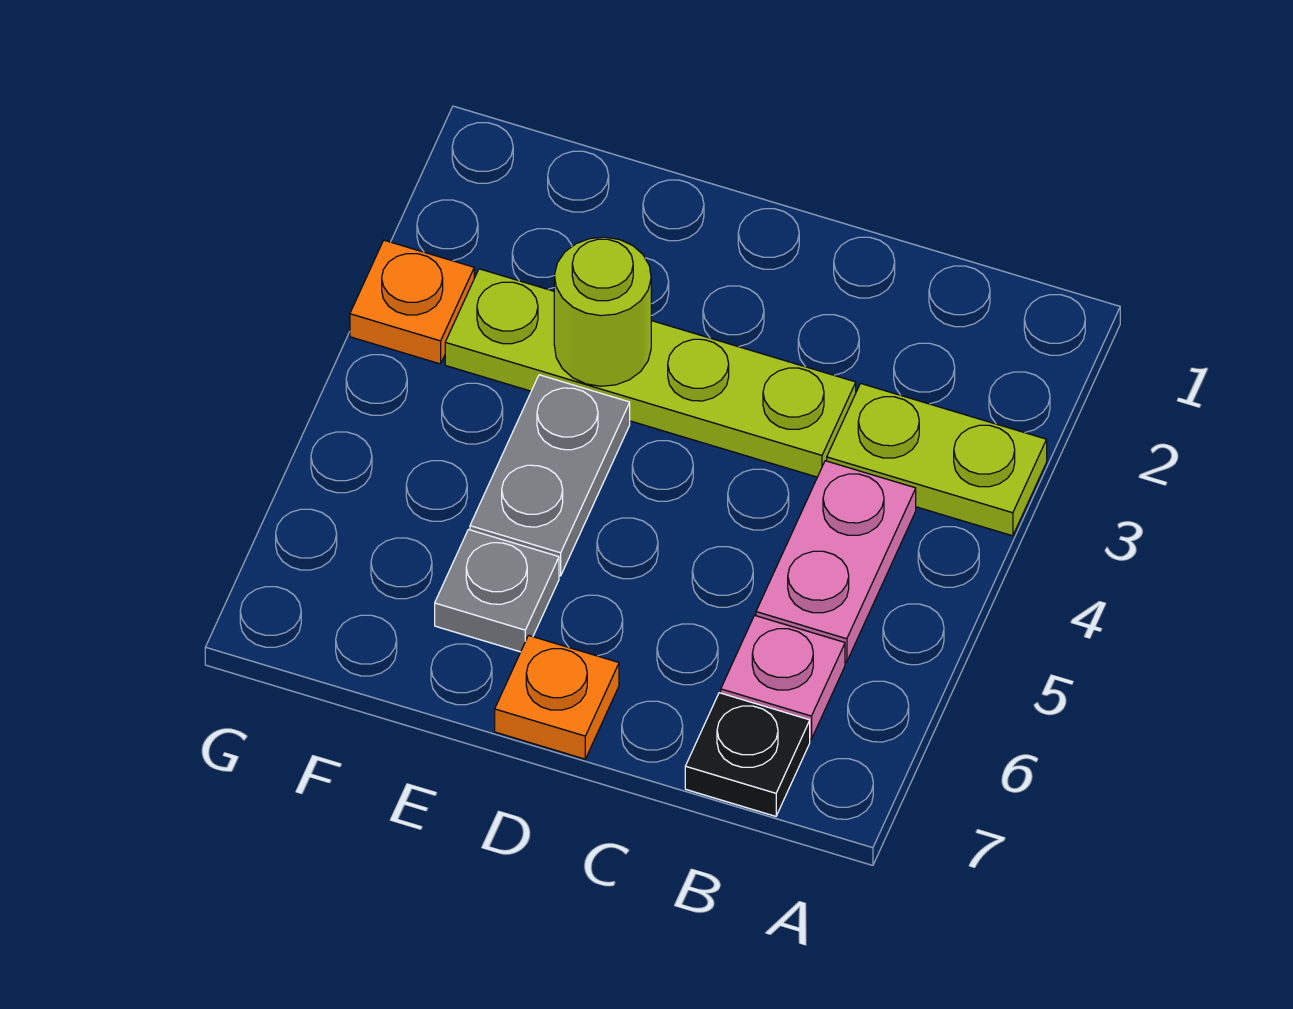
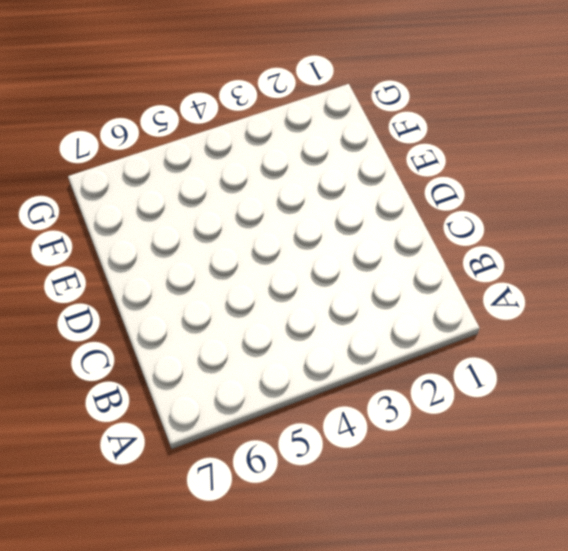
none -> lime 1x2 plate [827,383,1047,536]
none -> pink 1x2 plate [756,461,916,662]

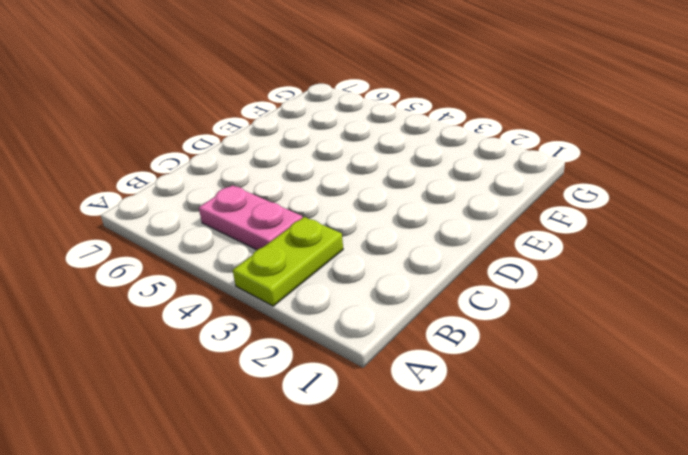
none -> pink 1x1 plate [721,615,845,739]
none -> black 1x1 plate [685,693,810,816]

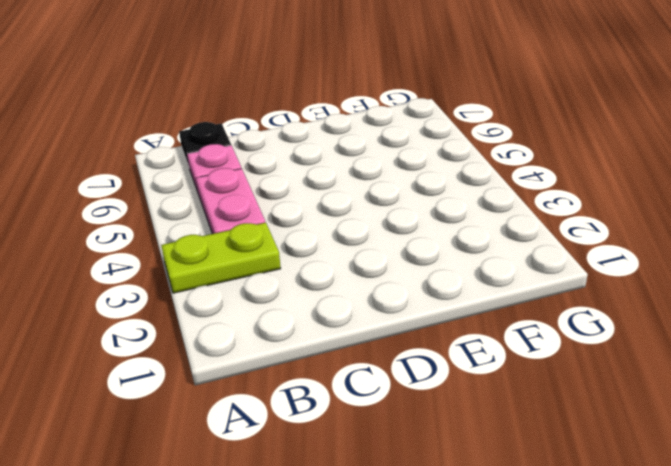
none -> lime 1x4 plate [445,269,856,477]
none -> orange 1x1 plate [495,635,619,759]

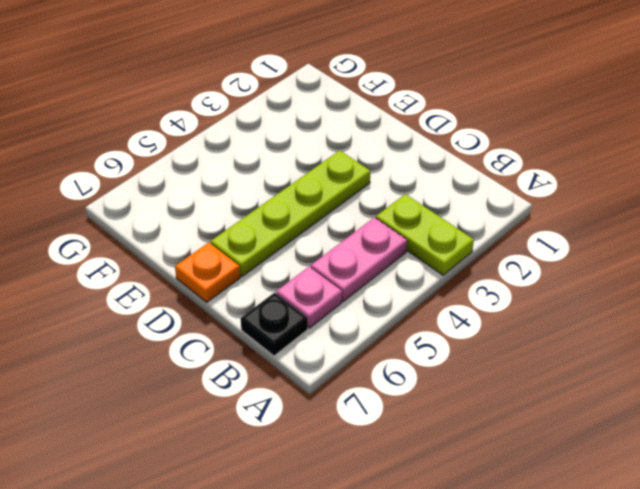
lime 1x4 plate [211,150,370,276] -> lime 1x4 plate turned to [445,269,856,477]
none -> grey 1x2 plate [470,375,630,576]
none -> grey 1x1 plate [435,530,559,652]

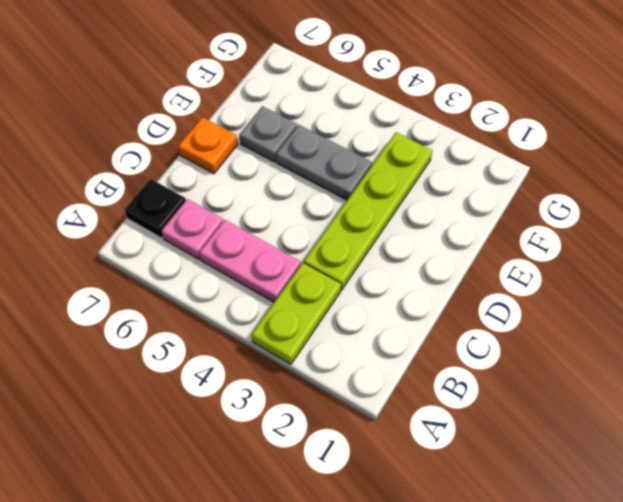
none -> orange 1x1 plate [350,240,474,364]
none -> lime 1x1 round brick [554,237,651,386]

